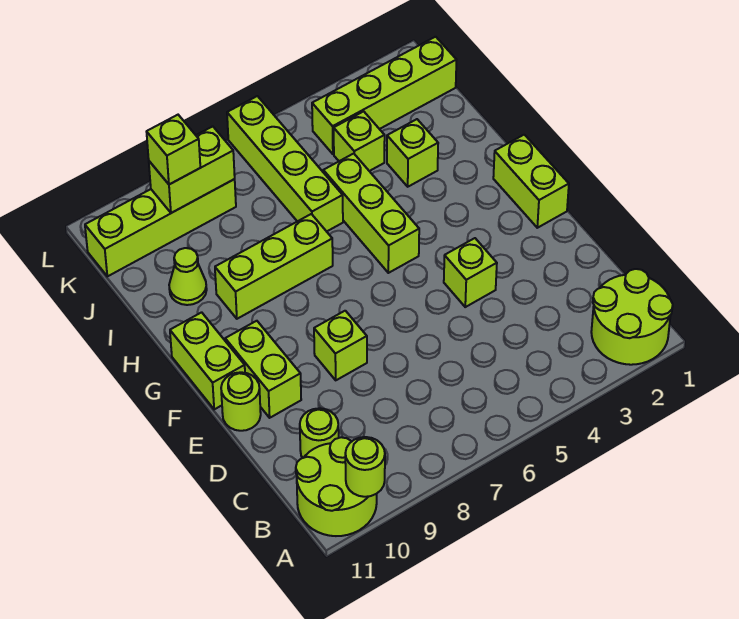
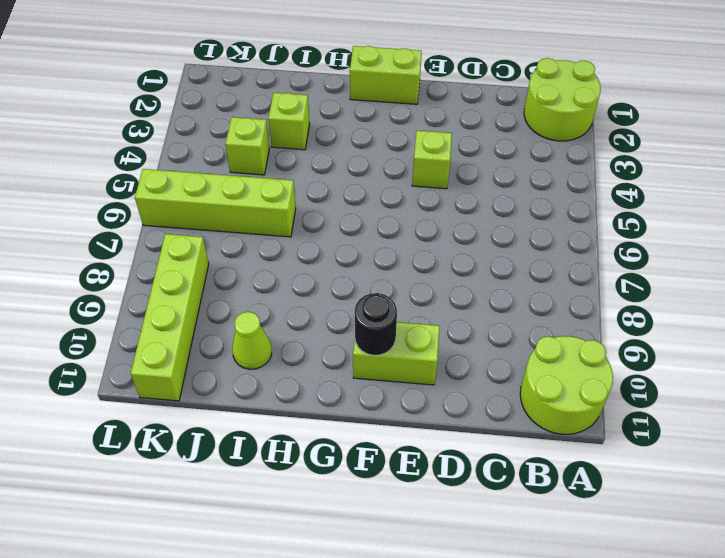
black 1x1 round brick [355,293,397,355] -> none
none -> lime 1x1 round brick [300,408,339,458]
none -> lime 1x1 brick [314,311,367,380]
none -> lime 1x1 round brick [221,372,261,431]

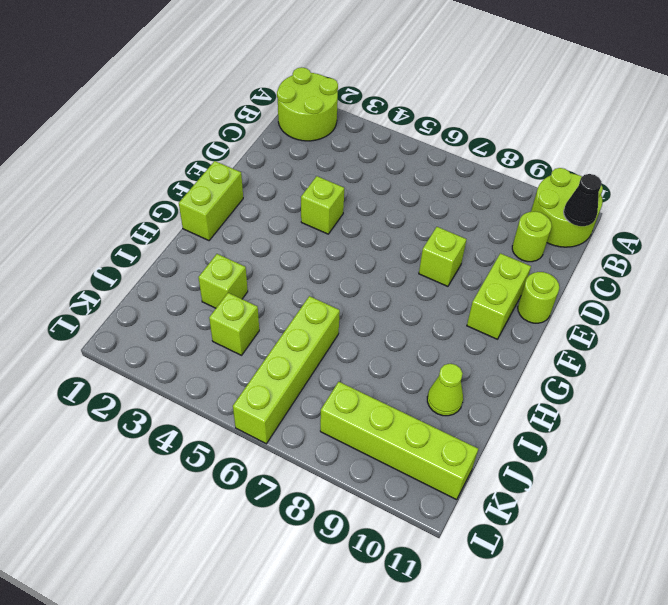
black 1x1 cone [564,174,602,226] -> none
none -> lime 1x2 brick [170,312,245,409]
none -> lime 1x3 brick [323,154,419,273]
none -> lime 1x3 brick [215,214,333,319]

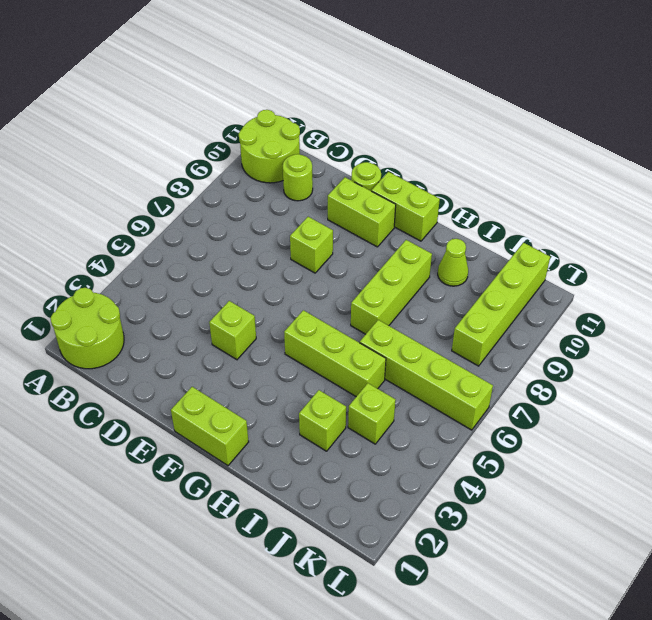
none -> lime 1x4 brick [312,37,456,154]
none -> lime 1x1 round brick [345,437,385,497]
none -> lime 1x2 brick [149,126,235,213]

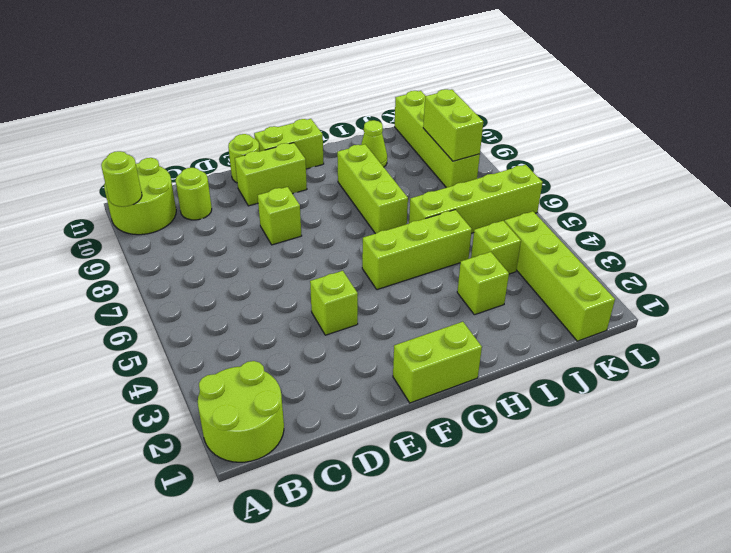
none -> lime 1x1 brick [147,115,200,184]

